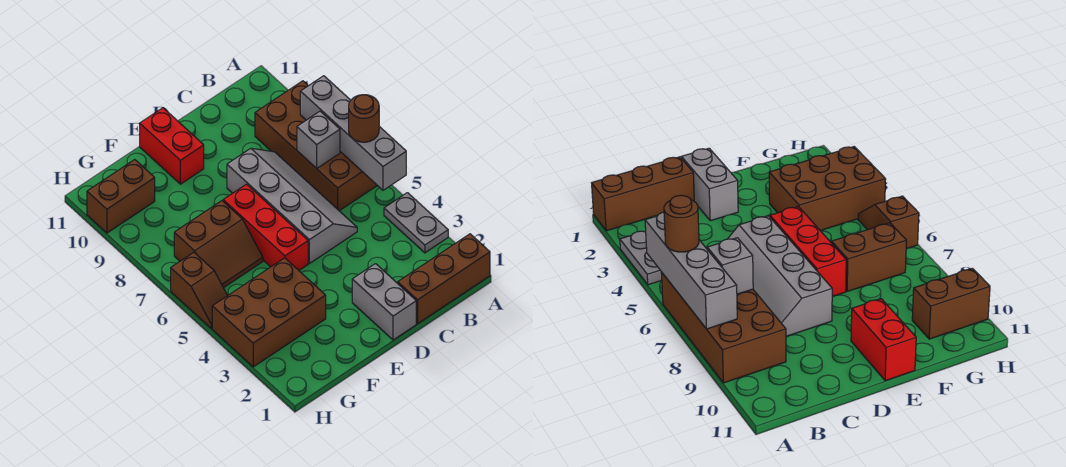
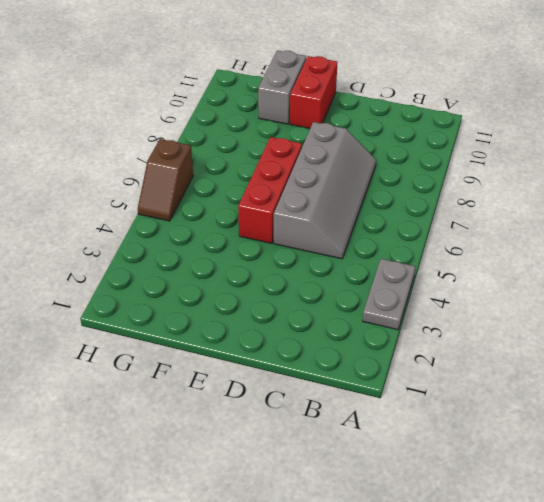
grey 1x2 brick [258,51,306,124] -> grey 1x2 brick moved to [352,264,416,340]
none -> brown 1x3 brick [398,234,490,324]
none -> brown 2x4 brick [255,81,377,211]
none -> brown 2x3 brick [212,258,326,367]

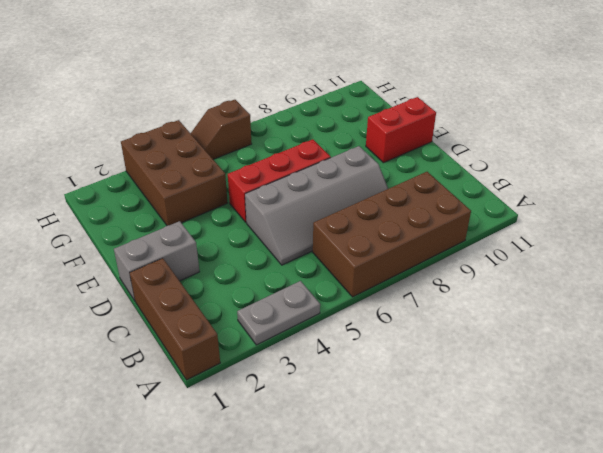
none -> brown 2x2 slope [174,201,263,288]
none -> brown 1x2 brick [87,160,155,233]
none -> grey 1x4 brick [300,76,406,190]

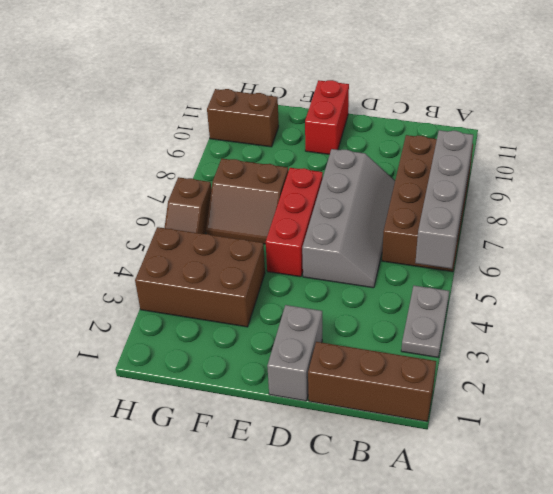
none -> grey 1x1 brick [297,111,340,168]
none -> brown 1x1 round brick [349,95,379,142]

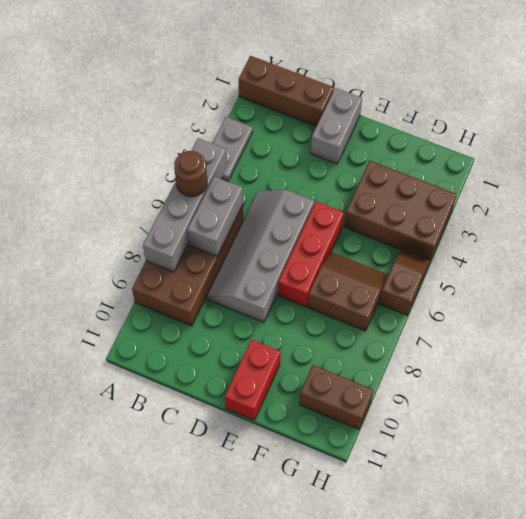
grey 1x2 brick [187,176,243,256] -> grey 1x1 brick [297,111,340,168]

